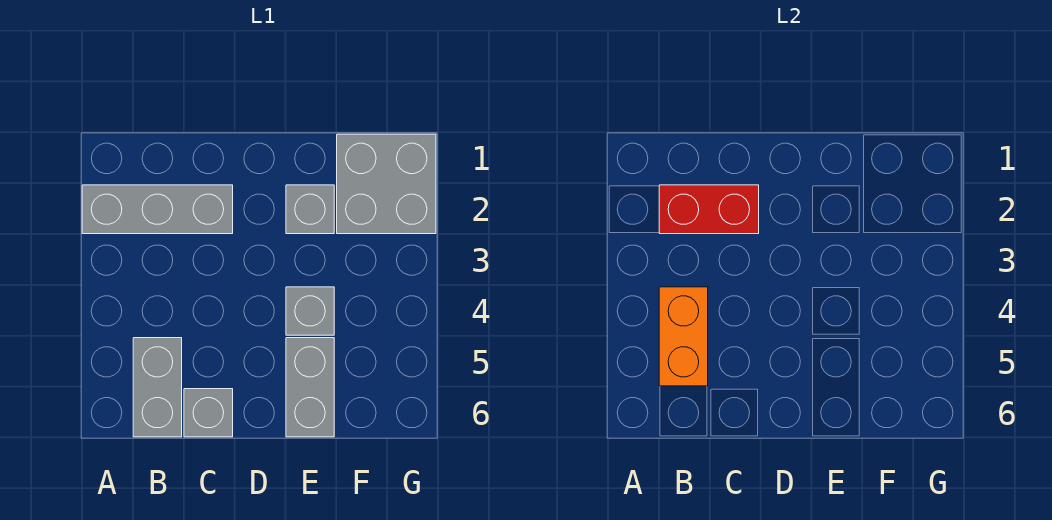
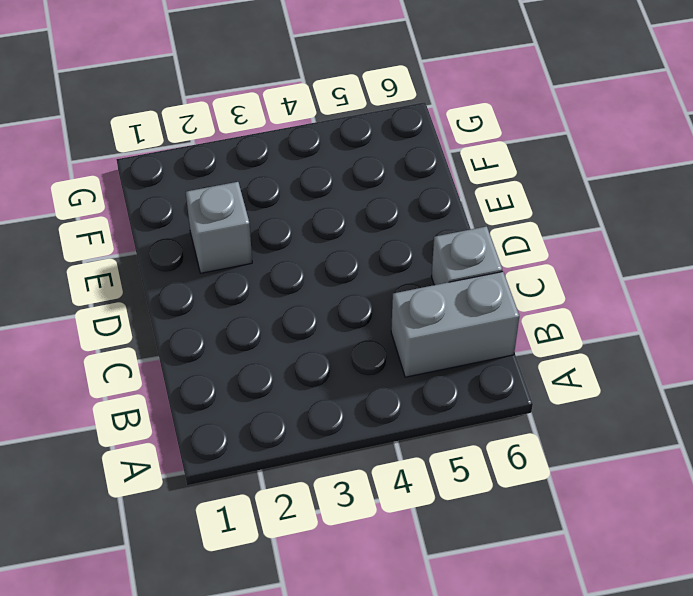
none -> grey 1x3 brick [82,185,233,234]
none -> grey 1x1 brick [286,287,334,335]

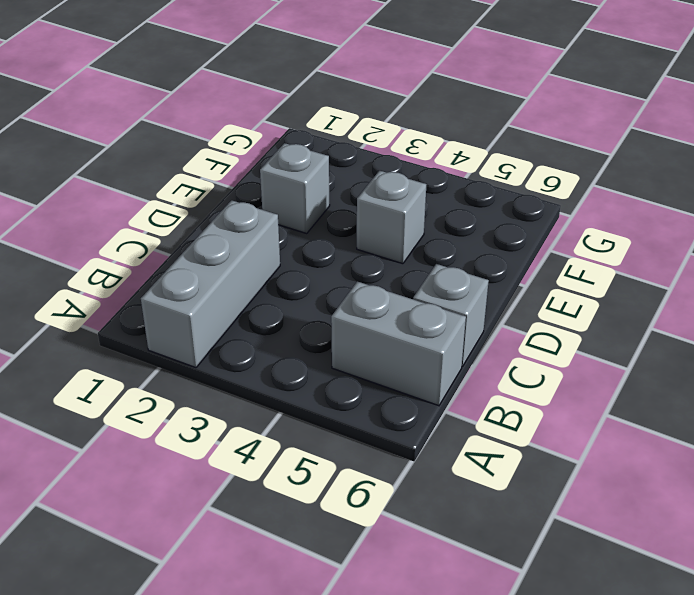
none -> grey 1x2 brick [286,338,334,437]
none -> grey 2x2 brick [337,134,436,234]

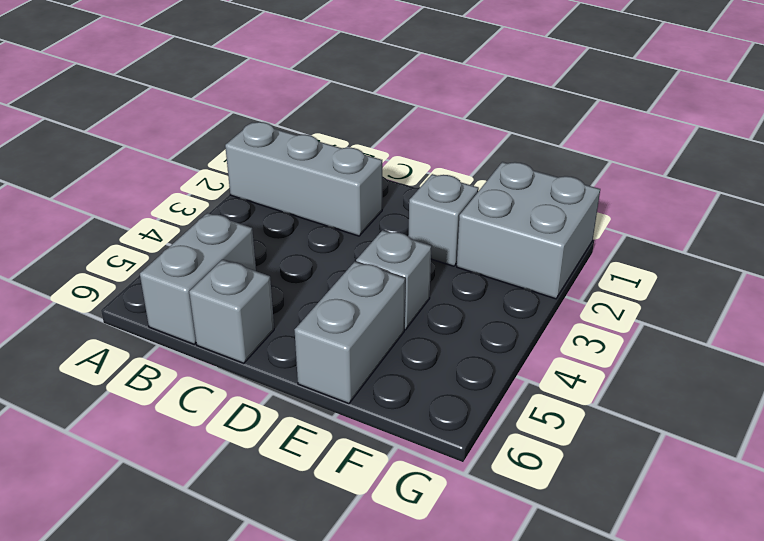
none -> red 1x2 brick [659,185,759,234]
none -> orange 1x2 brick [659,287,708,386]

